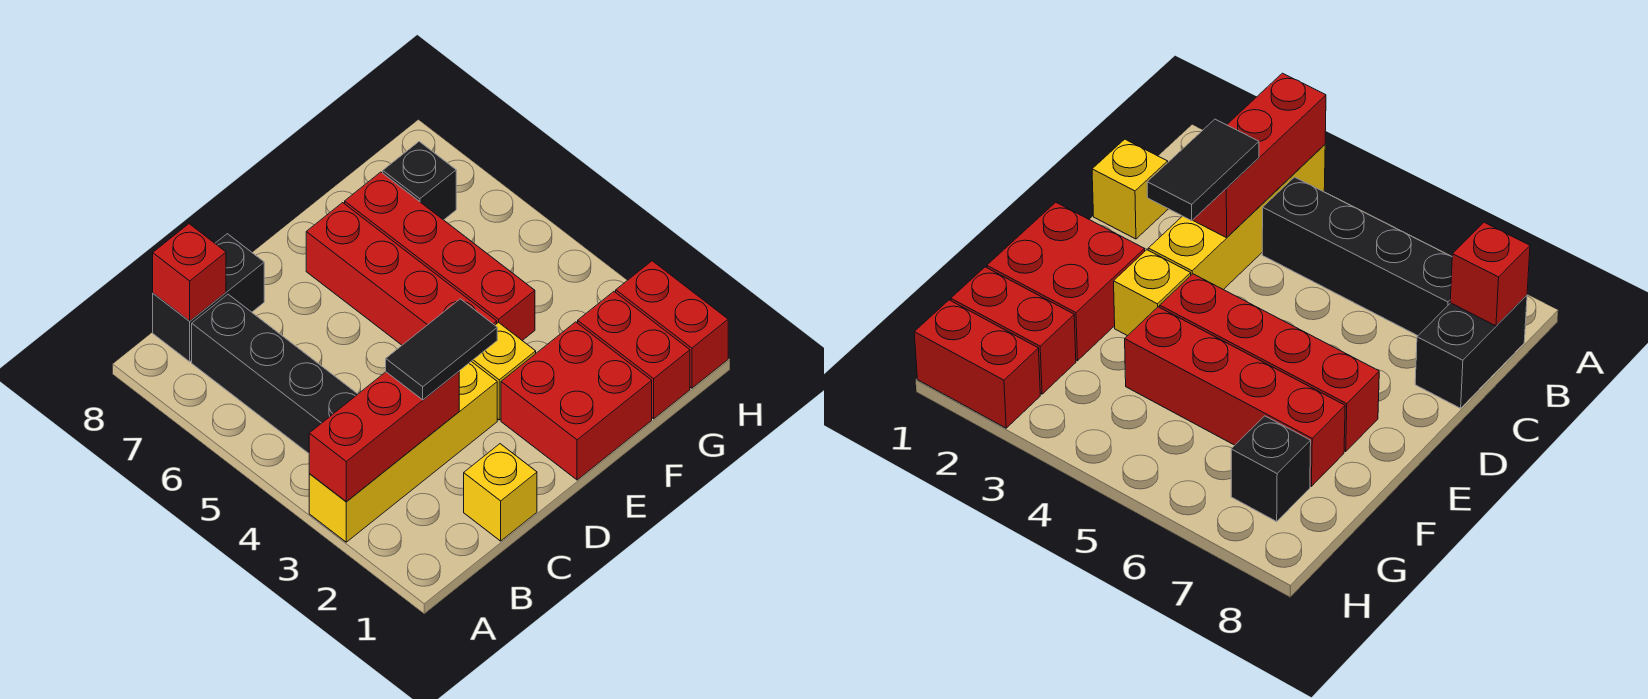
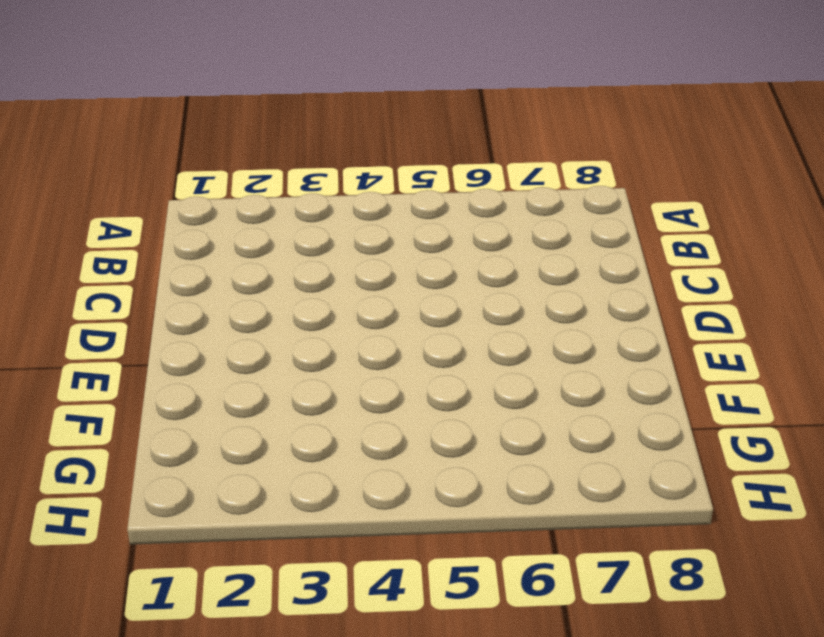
none -> yellow 1x4 brick [309,362,497,542]
none -> black 1x4 brick [192,294,358,453]
none -> black 1x2 brick [153,234,264,362]

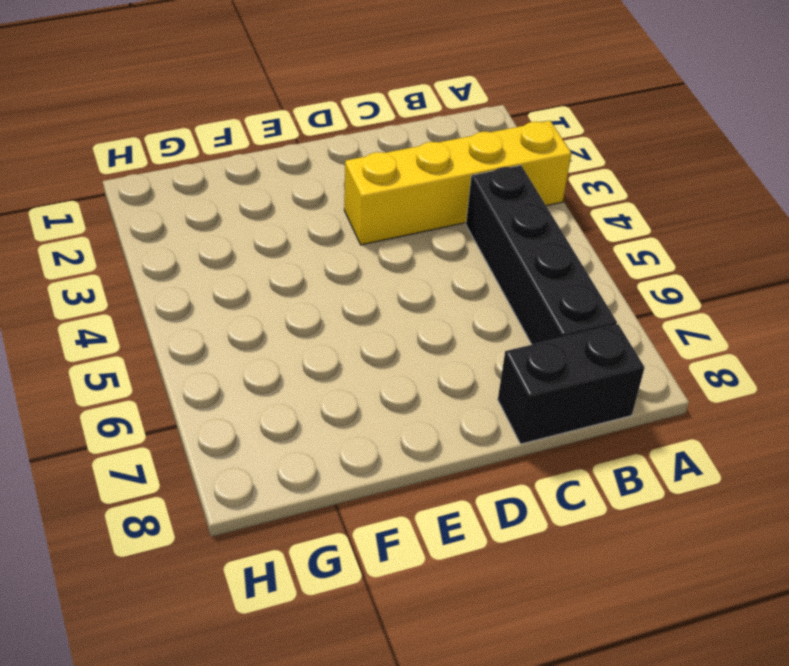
none -> yellow 1x1 brick [464,444,537,541]
none -> red 2x2 brick [501,322,652,480]
none -> yellow 1x1 brick [471,322,536,420]

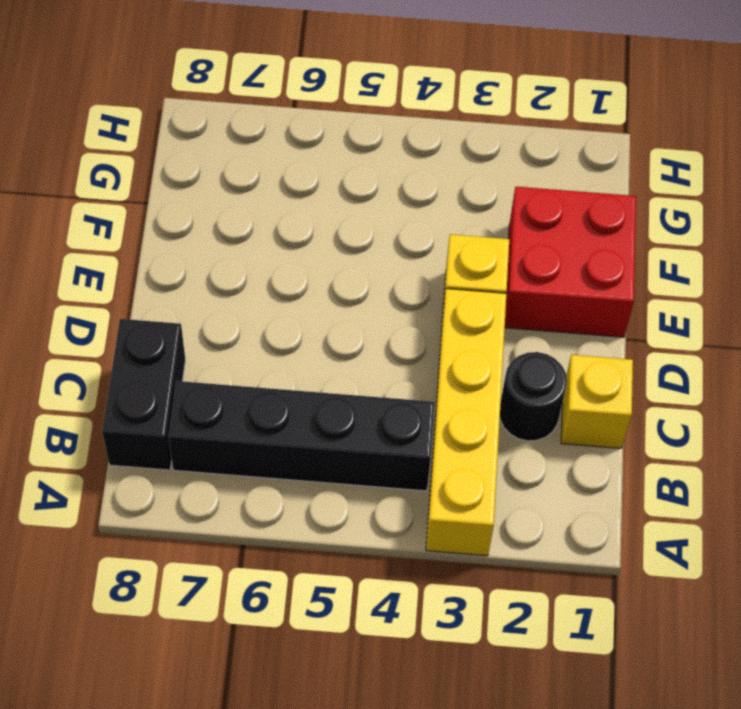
black 1x1 round brick [500,352,567,441] -> none
none -> red 1x4 brick [306,203,497,345]
none -> red 1x4 brick [345,172,535,341]
none -> red 1x2 brick [578,292,690,419]

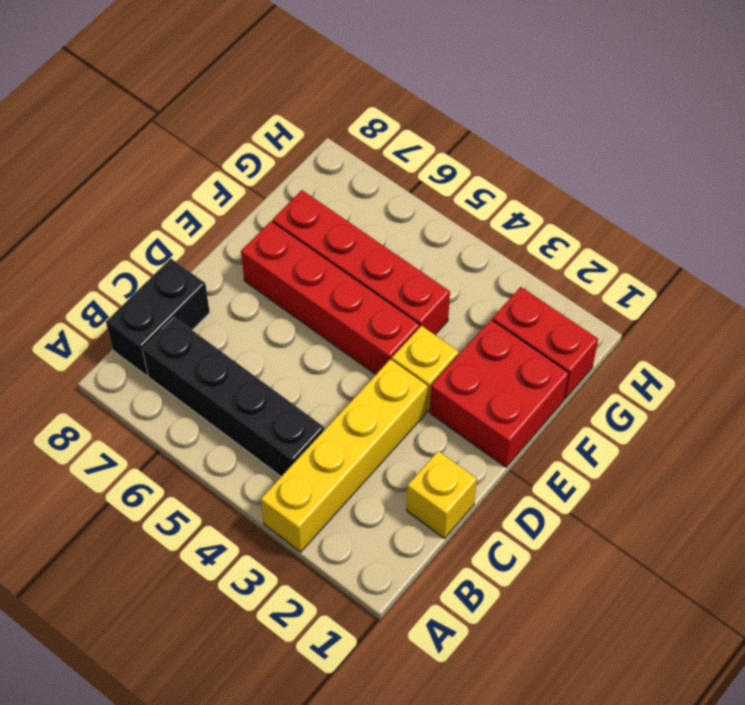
none -> black 1x1 brick [383,142,456,220]
none -> red 1x2 brick [616,261,728,388]
none -> red 1x3 brick [309,372,459,501]

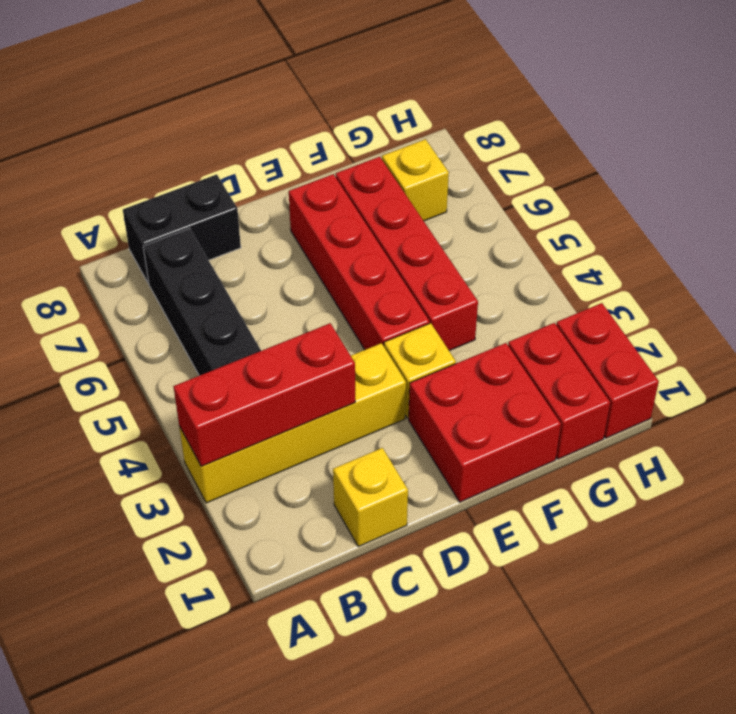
yellow 1x1 brick [382,139,449,221] -> black 1x1 brick [383,142,456,220]
none -> red 1x1 brick [153,224,226,321]
none -> black 1x2 tile [386,299,497,400]

